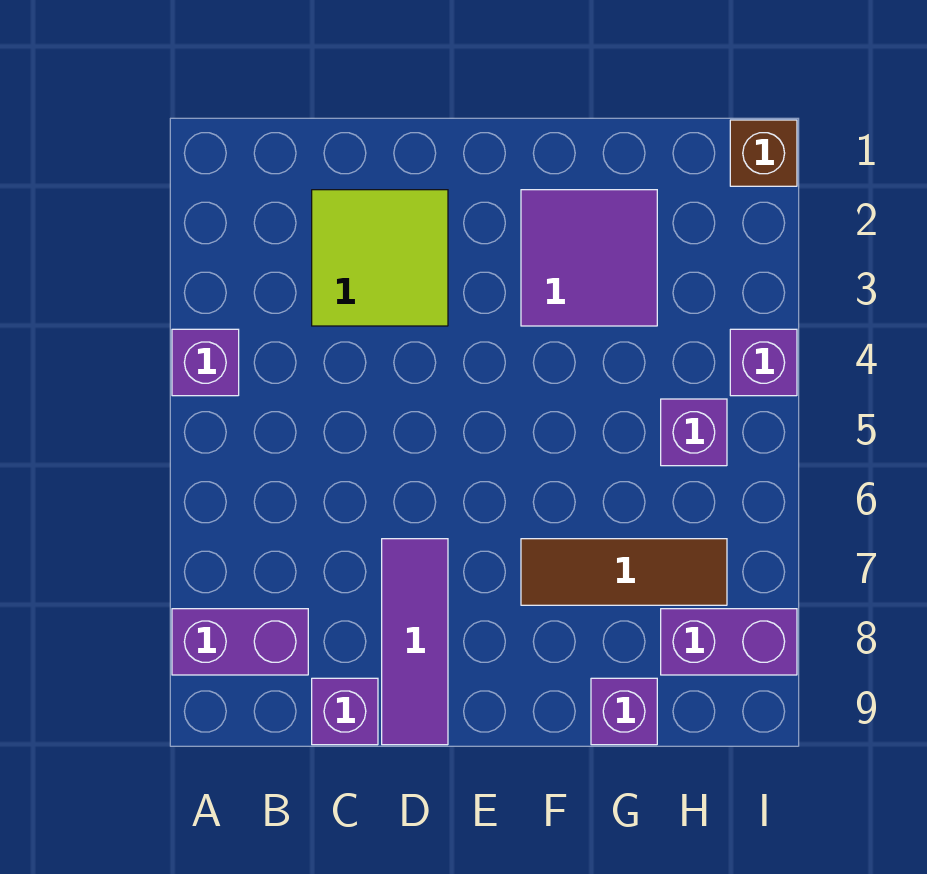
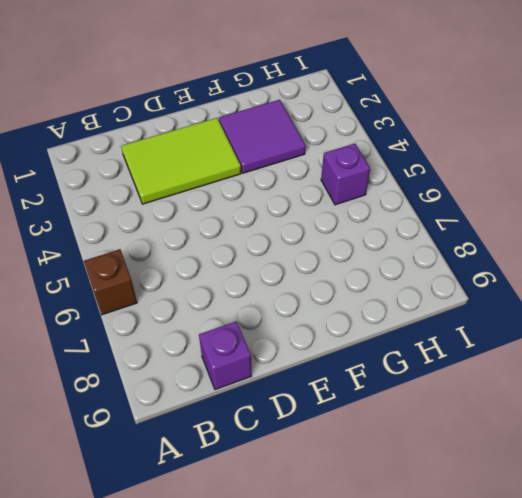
brown 1x1 brick [84,249,137,315] -> brown 1x1 brick moved to [730,120,797,186]
lime 2x3 tile [121,118,241,204] -> lime 2x2 tile [312,190,448,326]
none -> purple 1x1 brick [172,329,239,396]
none -> purple 1x2 brick [172,609,308,675]
none -> purple 1x3 tile [382,539,448,745]

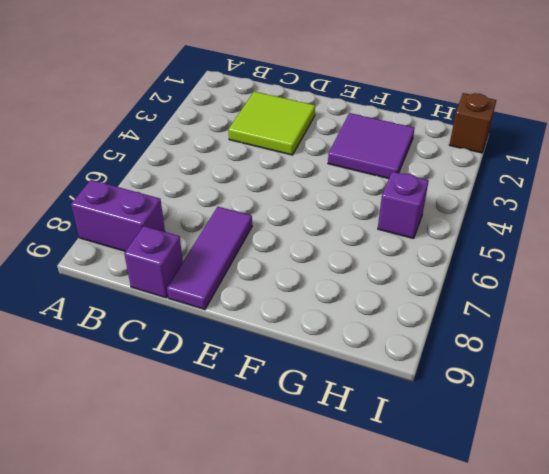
none -> purple 1x1 brick [172,329,239,396]
none -> brown 1x3 tile [521,539,727,605]
none -> purple 1x1 brick [591,678,657,745]

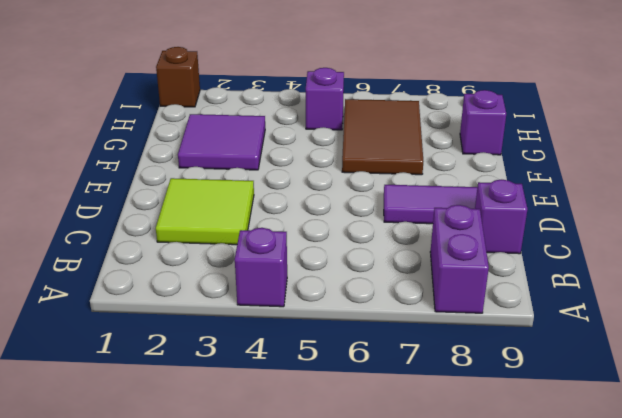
brown 2x3 tile [342,99,423,175] -> brown 1x3 tile [521,539,727,605]
none -> purple 1x2 brick [661,609,797,675]
none -> purple 1x1 brick [730,329,797,396]

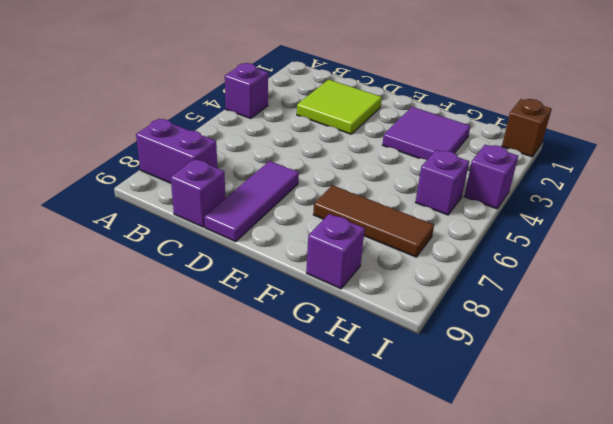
none -> purple 1x2 brick [661,609,797,675]

